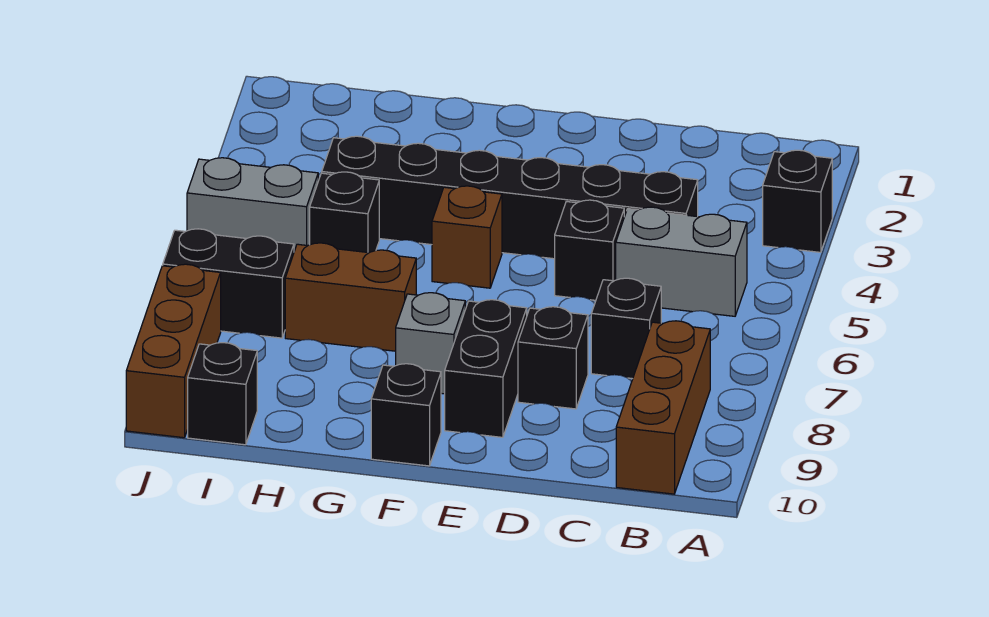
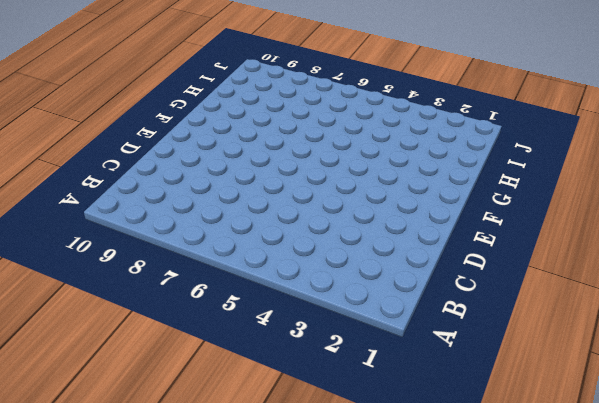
none -> black 1x1 brick [763,150,832,252]
none -> grey 1x2 brick [616,207,747,316]
none -> brown 1x3 brick [616,321,710,494]

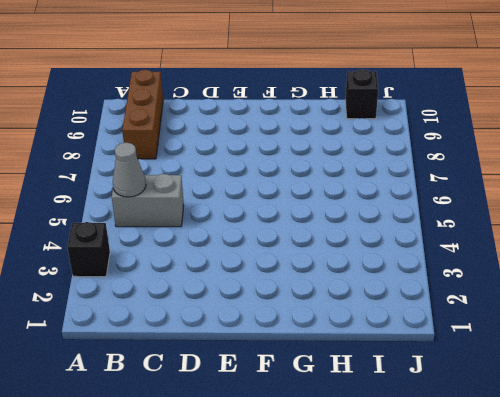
grey 1x1 cone [113,143,146,197] -> none
none -> black 1x6 brick [322,136,698,259]
none -> black 1x1 brick [591,278,661,379]
none -> black 1x1 brick [555,200,624,300]

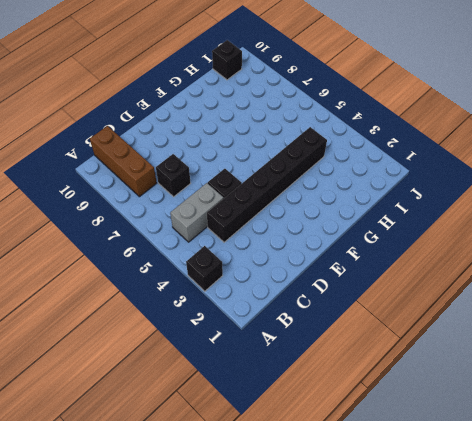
none -> black 1x1 brick [518,307,588,409]
none -> black 1x2 brick [445,300,527,437]
none -> brown 1x1 brick [432,186,502,288]

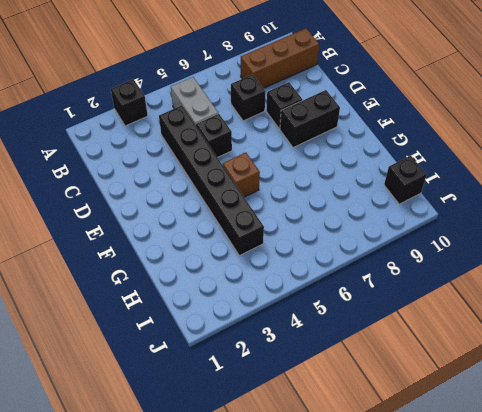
none -> grey 1x1 brick [396,293,465,394]
none -> black 1x1 brick [371,364,441,466]
none -> brown 1x2 brick [285,243,416,351]

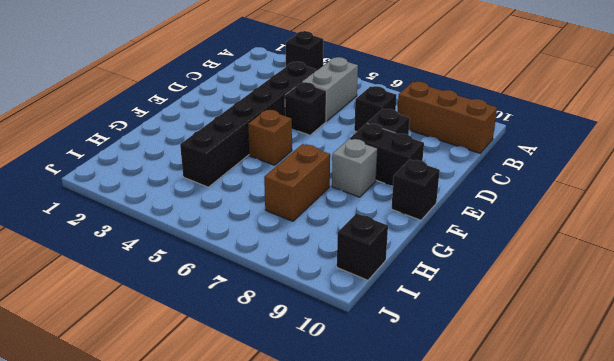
none -> black 1x1 brick [310,172,379,253]
none -> grey 1x2 brick [187,158,318,251]
none -> black 1x2 brick [163,229,294,338]

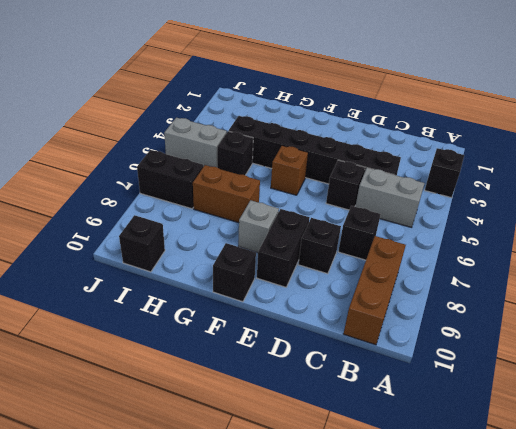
none -> brown 1x3 brick [126,264,221,438]

